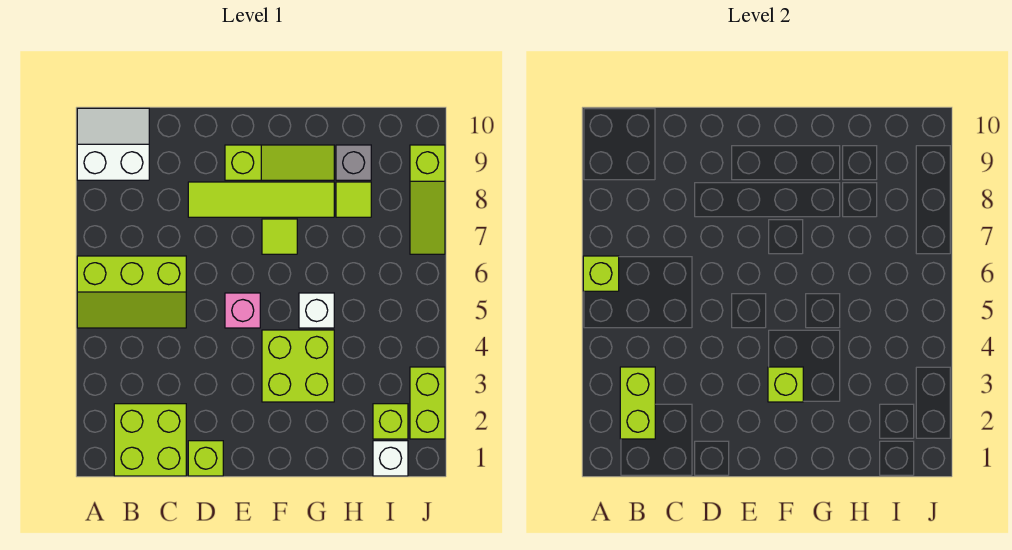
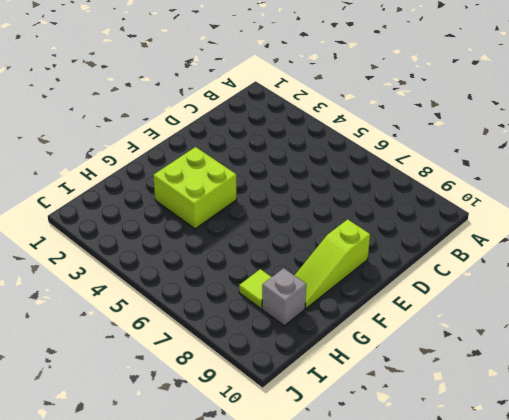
none -> lime 2x3 slope [77,256,186,328]
none -> white 2x2 slope [77,108,149,180]
none -> lime 2x2 brick [114,404,186,476]

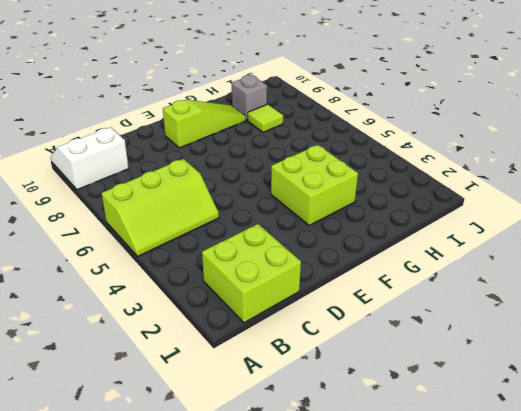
none -> lime 1x1 brick [188,441,223,476]
none -> lime 1x4 tile [188,182,334,217]
none -> pink 1x1 brick [225,293,260,328]

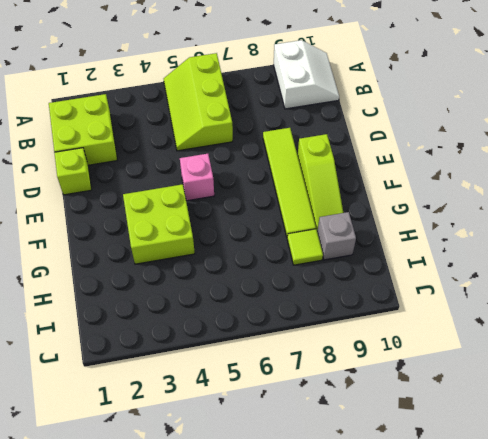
none -> lime 1x1 tile [262,219,297,254]
none -> white 1x1 brick [299,293,334,328]
none -> white 1x1 brick [373,441,408,476]

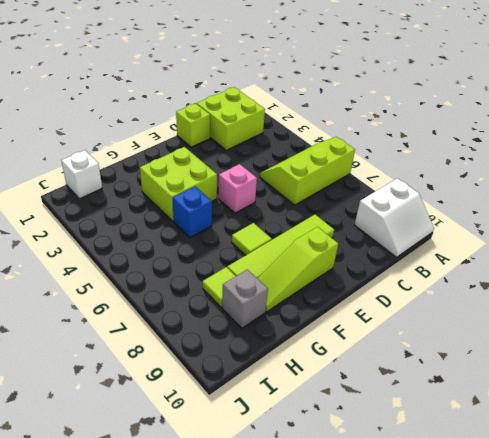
blue 1x1 brick [172,187,212,238] -> white 1x1 brick [299,293,334,328]
none -> lime 1x1 brick [373,404,408,439]
none -> lime 1x2 brick [410,367,445,439]
none -> lime 1x3 slope [410,145,445,254]

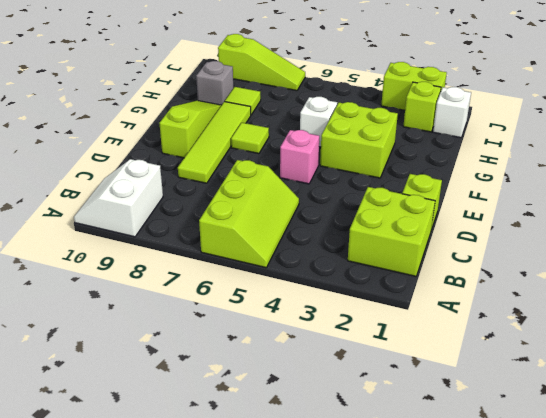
none -> lime 1x1 brick [583,256,619,291]
none -> lime 1x2 brick [620,367,655,439]
none -> lime 1x1 brick [768,367,803,402]

